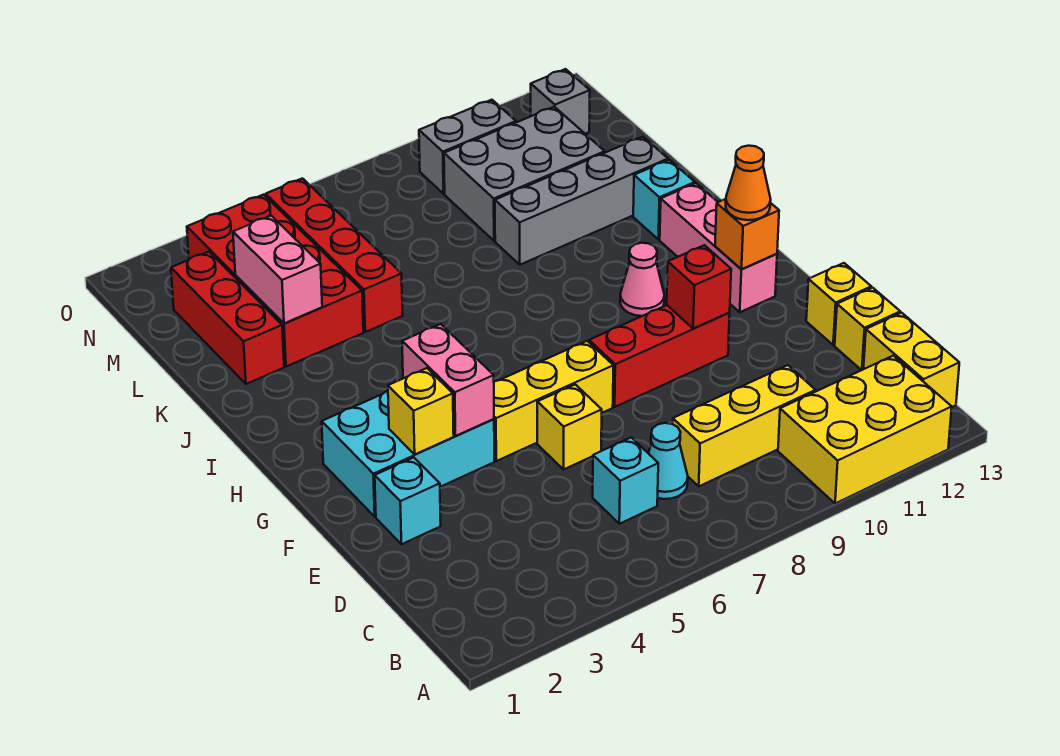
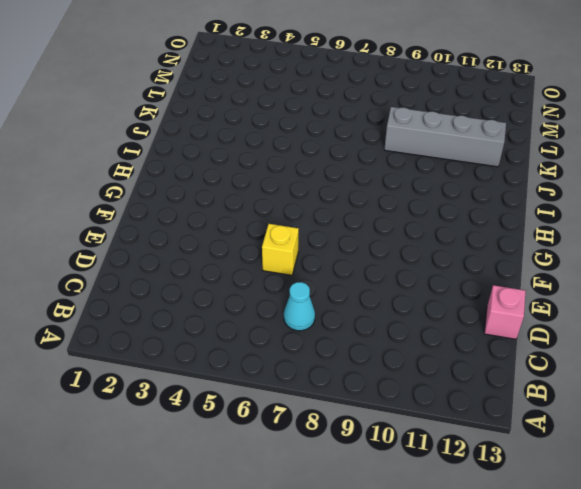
pink 1x1 brick [484,285,526,339] -> yellow 1x1 brick [835,288,900,370]
none -> yellow 2x3 brick [778,356,952,504]
none -> yellow 1x2 brick [863,313,959,407]
none -> cyan 1x1 brick [593,438,658,524]

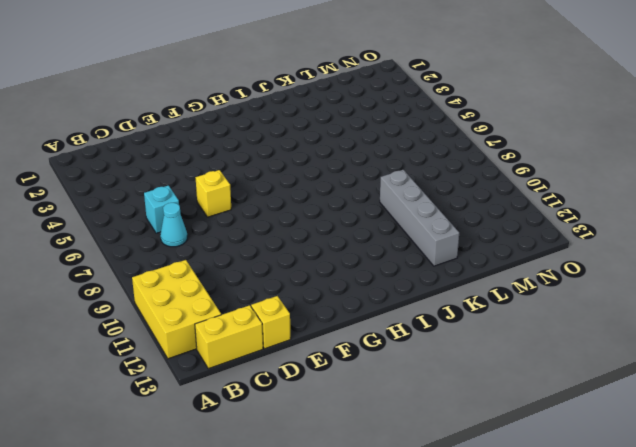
none -> yellow 1x3 brick [673,365,816,486]
none -> cyan 1x1 brick [375,458,441,544]
none -> yellow 1x1 brick [806,263,871,345]

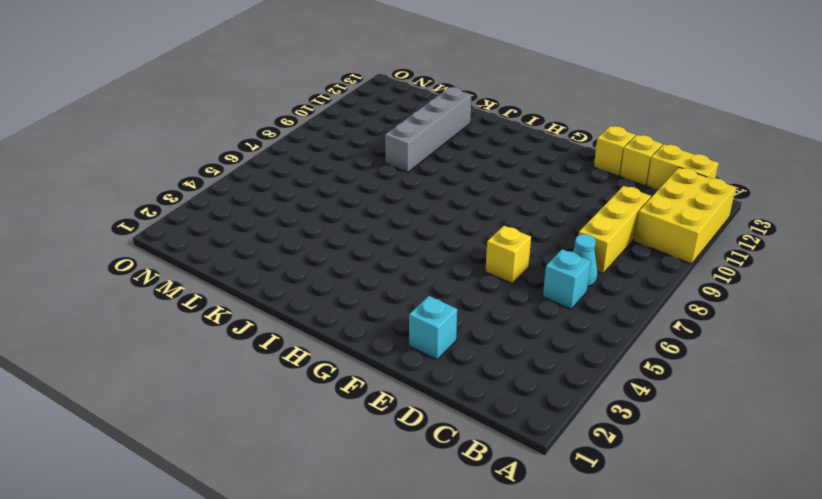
none -> cyan 2x3 brick [322,391,494,517]
none -> yellow 1x3 brick [494,341,613,461]
none -> red 1x3 brick [589,305,730,407]

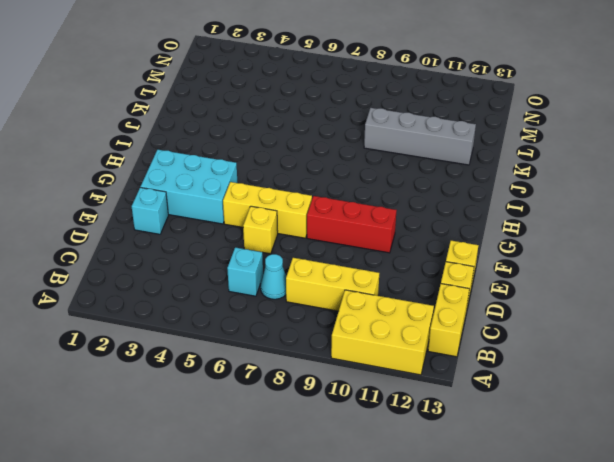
none -> pink 1x3 brick [660,183,777,312]
none -> pink 1x1 cone [620,243,664,316]
none -> cyan 1x1 brick [633,160,695,240]

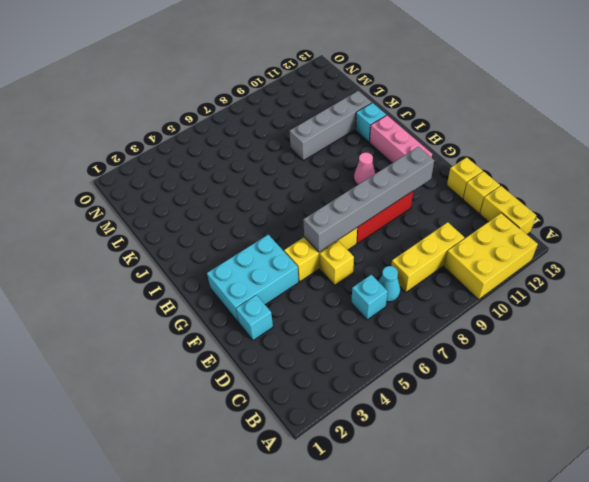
grey 1x6 brick [303,147,434,252] -> red 1x1 brick [667,245,731,329]
none -> red 1x3 brick [171,252,284,384]
none -> red 2x4 brick [187,195,363,367]
none -> red 1x4 brick [266,178,403,332]

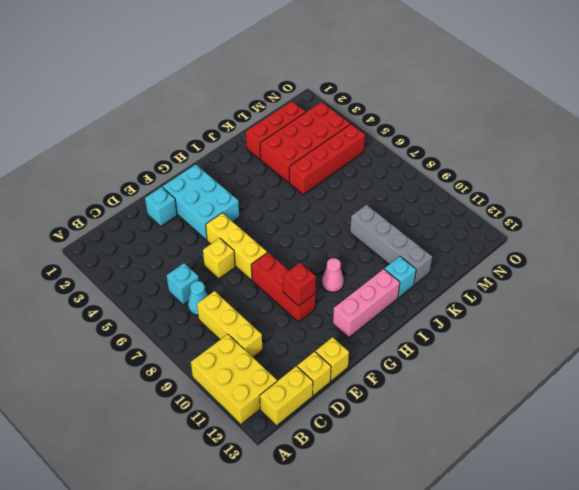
none -> grey 2x3 brick [444,107,605,241]
none -> grey 1x2 brick [419,100,516,194]
none -> grey 1x1 brick [531,69,590,134]

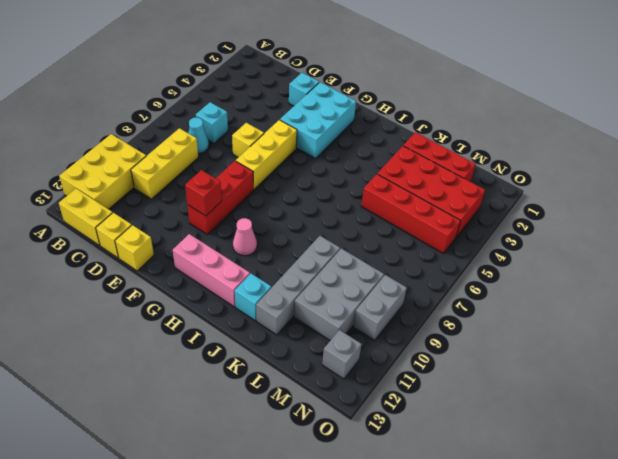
none -> yellow 1x1 brick [388,368,454,454]
none -> pink 1x2 brick [402,324,494,436]
none -> orange 1x1 brick [715,199,779,269]

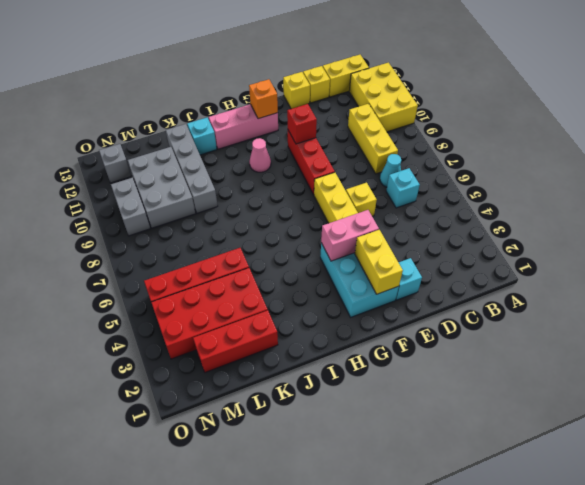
yellow 1x2 brick [355,230,403,294] -> yellow 1x1 brick [388,368,454,454]
none -> pink 1x2 brick [233,216,322,323]
none -> orange 1x1 cone [726,146,771,220]

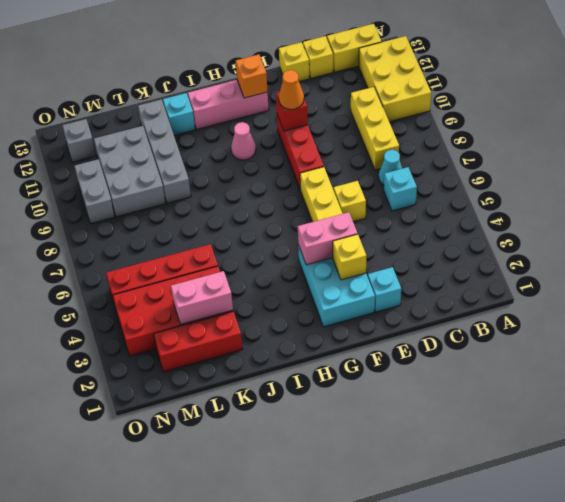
orange 1x1 cone [279,70,304,109] -> orange 1x1 cone moved to [726,146,771,220]

